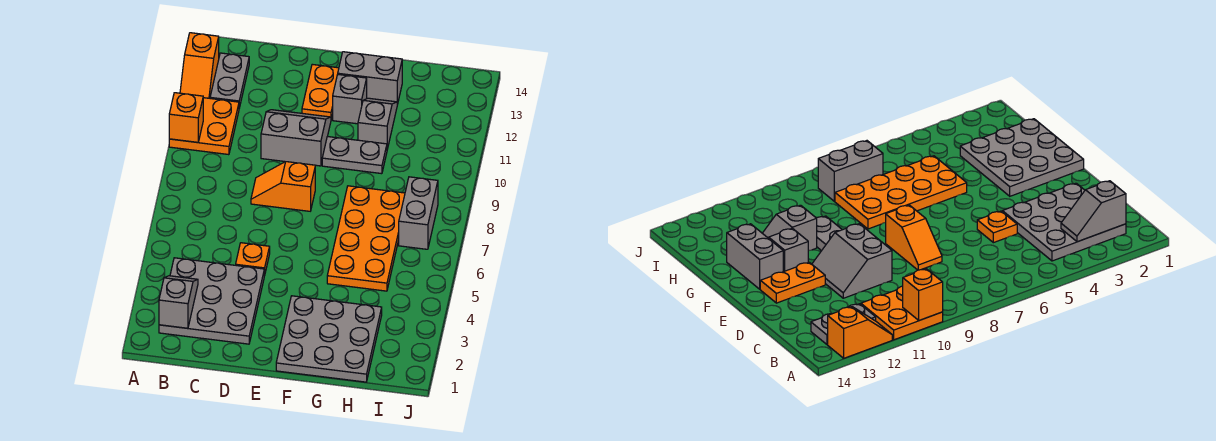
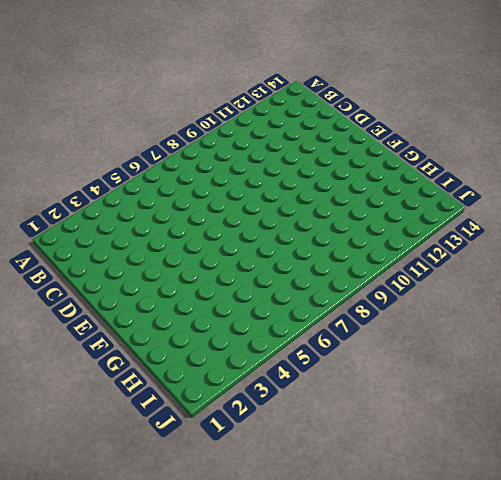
none -> orange 2x2 plate [169,98,239,155]
none -> orange 1x2 slope [180,33,219,98]
none -> grey 3x3 plate [159,258,264,344]

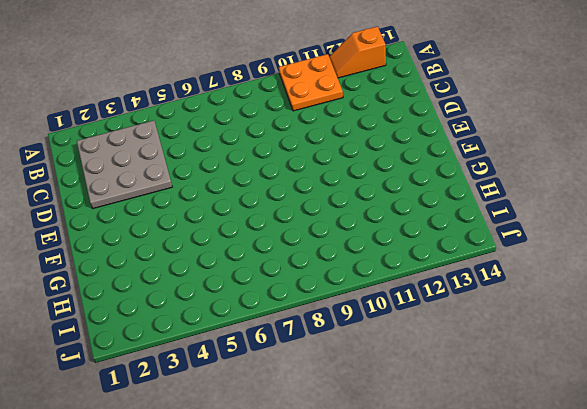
none -> grey 1x2 plate [210,53,249,108]
none -> orange 1x1 plate [236,243,270,276]
none -> orange 1x2 slope [251,162,315,211]

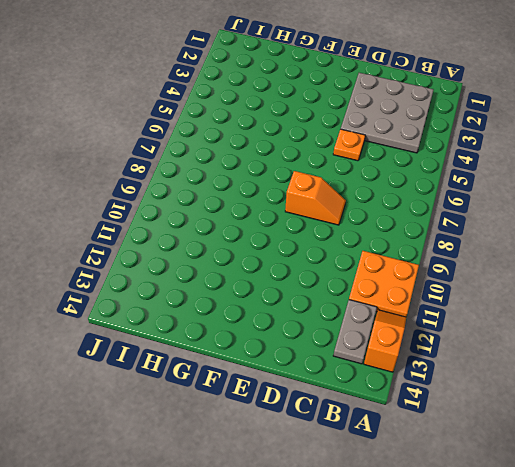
none -> grey 2x2 slope [261,110,331,166]
none -> orange 1x2 plate [302,64,339,119]
none -> grey 3x3 plate [276,296,382,382]

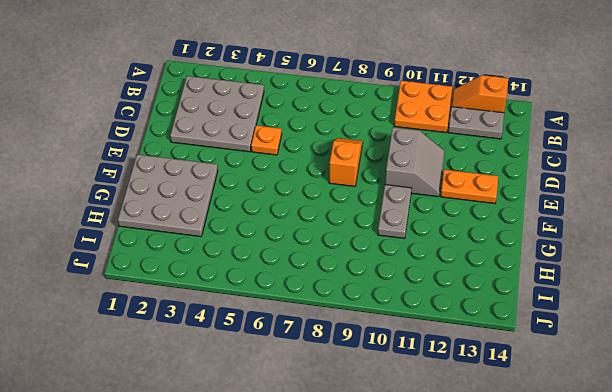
none -> grey 1x1 brick [333,74,367,124]
none -> grey 1x2 brick [338,52,402,105]
none -> orange 2x4 plate [327,186,405,291]

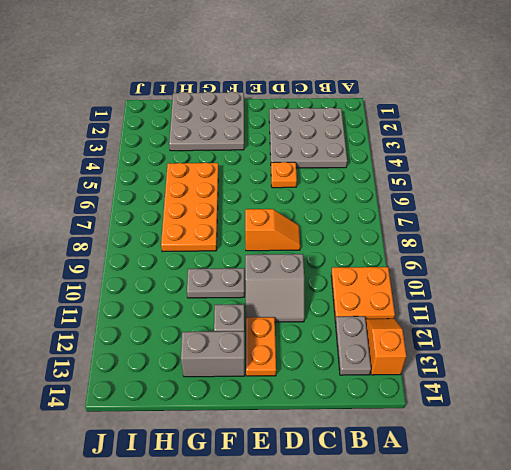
none -> grey 1x2 slope [358,98,397,149]
none -> grey 1x2 brick [399,177,438,249]
none -> orange 1x1 brick [169,93,203,142]

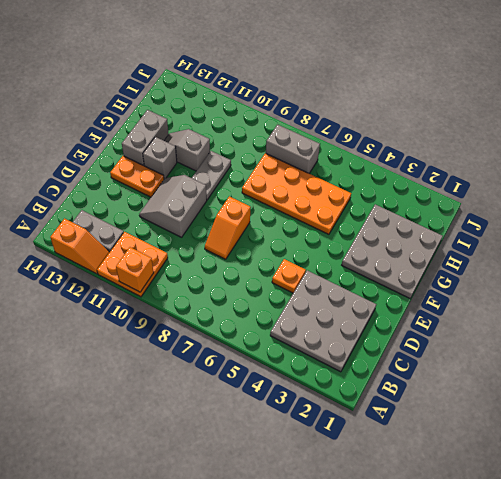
none -> grey 1x2 slope [159,276,198,328]

